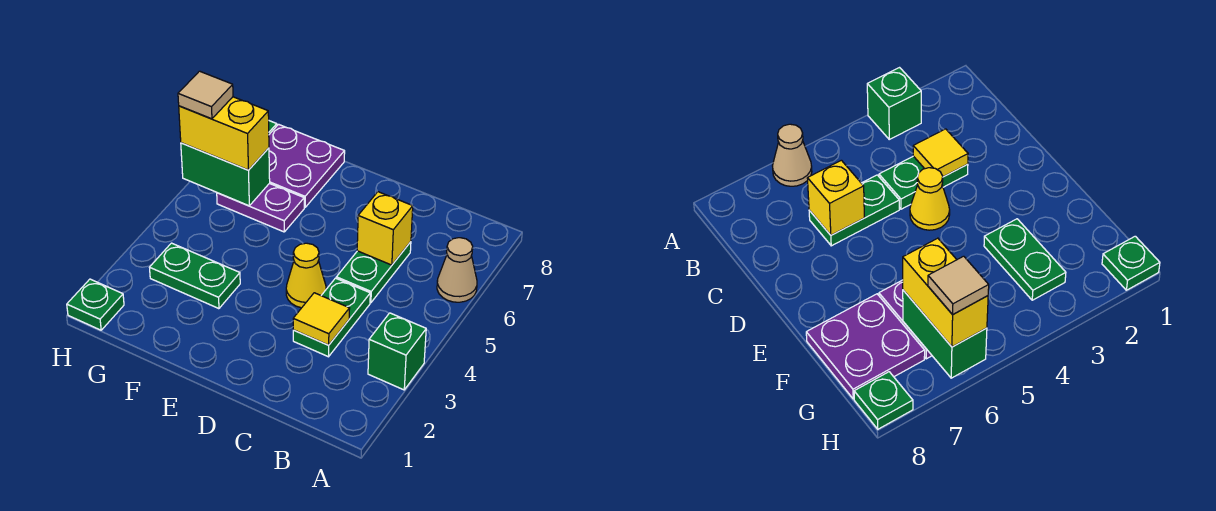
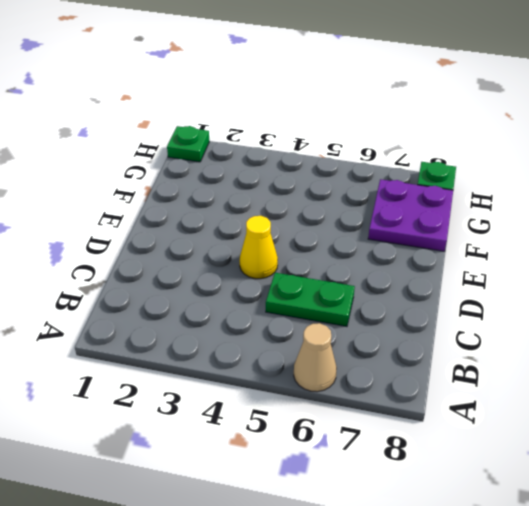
none -> green 1x1 brick [368,313,426,390]
none -> green 1x2 plate [293,278,370,357]
none -> green 1x2 plate [150,243,240,309]

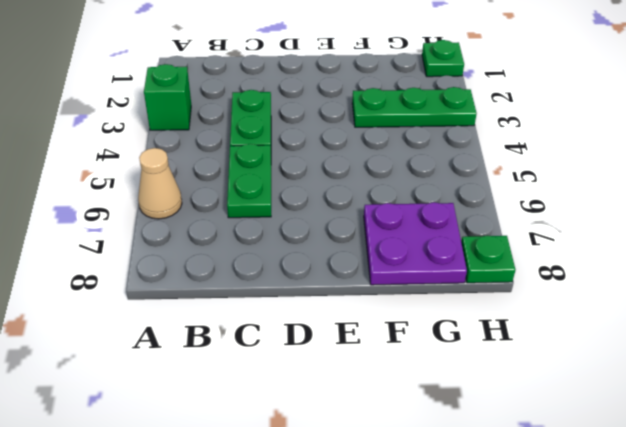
green 1x3 plate [352,87,477,127] -> green 1x2 plate [150,243,240,309]
none -> yellow 1x1 cone [286,243,326,308]
none -> purple 1x2 plate [217,183,304,232]
none -> yellow 1x1 tile [293,293,350,345]

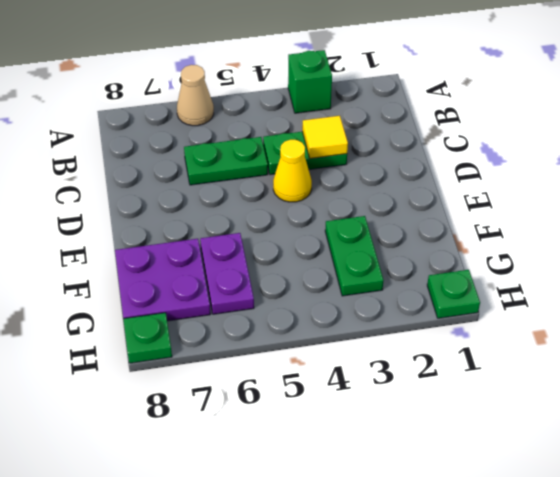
none -> yellow 1x1 brick [357,192,413,265]
none -> green 1x2 brick [181,143,270,206]
none -> yellow 1x2 brick [179,97,269,170]

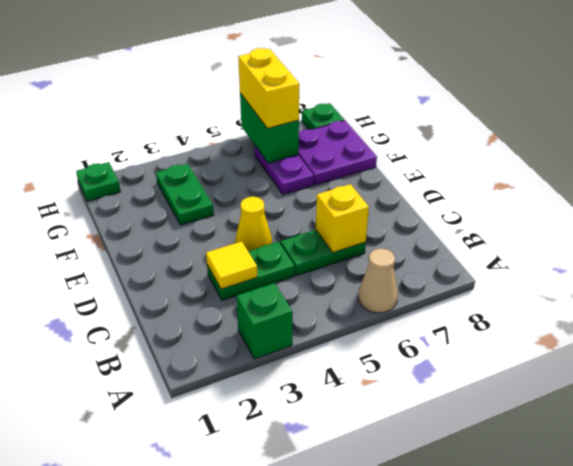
none -> tan 1x1 tile [178,71,233,119]

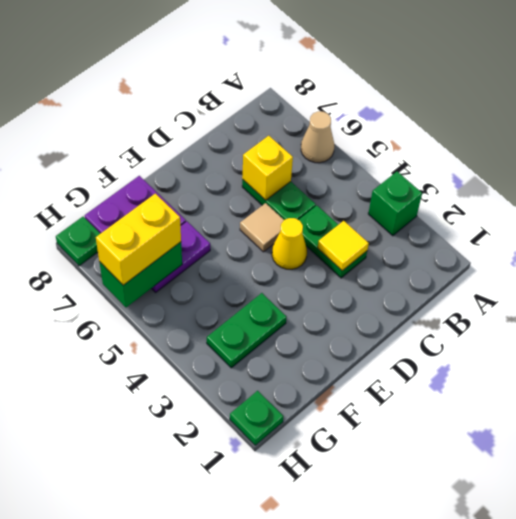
tan 1x1 tile [240,203,284,252] -> tan 1x1 tile moved to [178,71,233,119]

